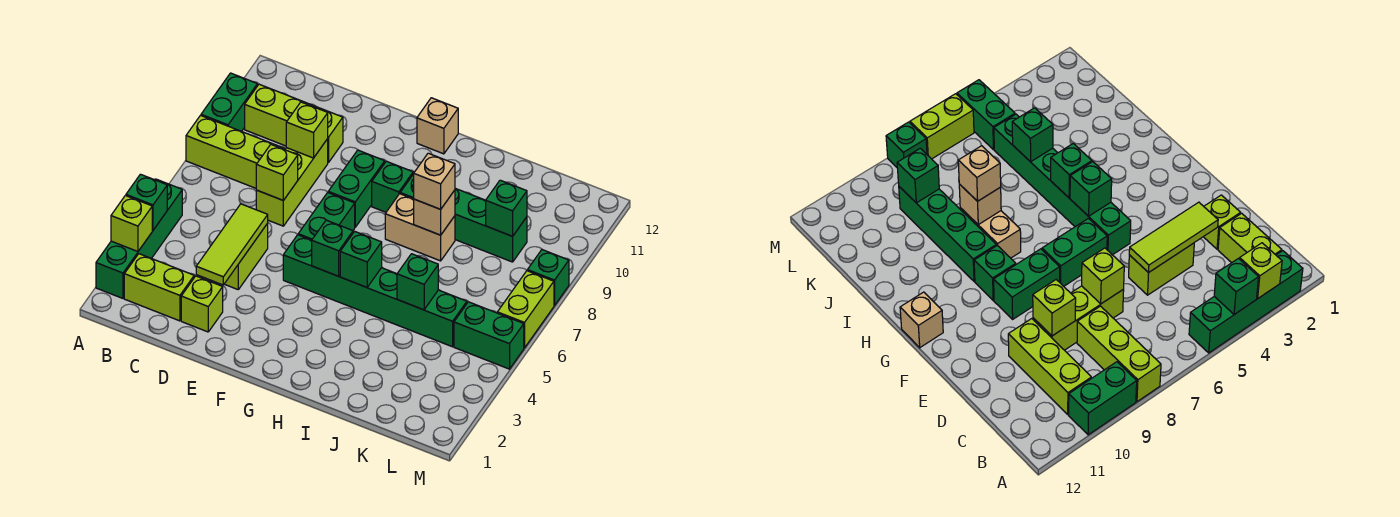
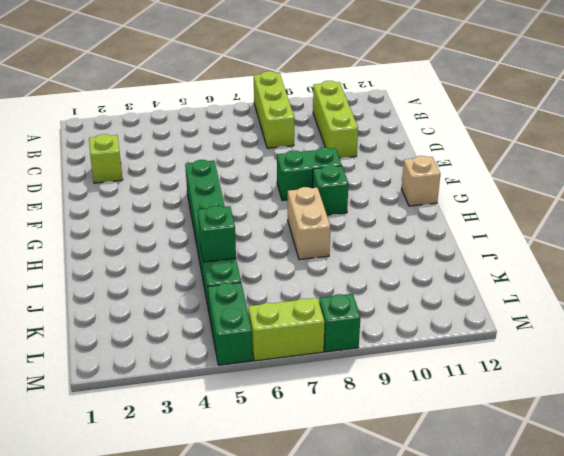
none -> green 1x4 brick [96,179,182,298]
none -> green 1x2 brick [201,73,257,131]
none -> lime 1x2 brick [124,254,194,321]

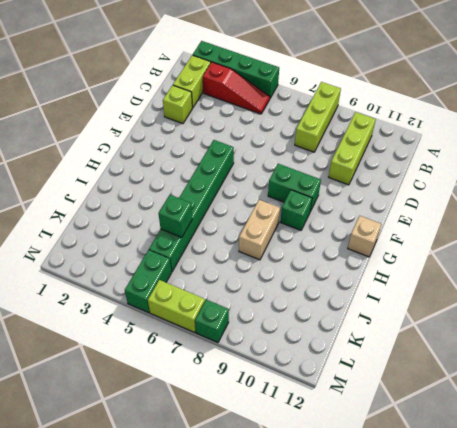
red 1x3 slope [203,62,270,114] -> none
none -> green 1x2 brick [201,73,257,131]
none -> lime 1x2 brick [225,223,268,289]
none -> lime 1x3 brick [256,139,328,226]

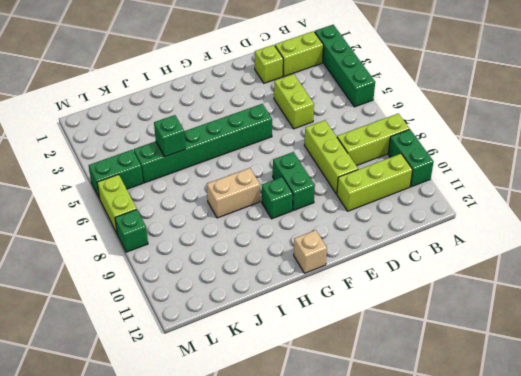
none -> green 1x2 brick [298,193,355,240]
none -> green 1x4 brick [400,174,527,262]
none -> lime 1x1 brick [111,196,152,251]

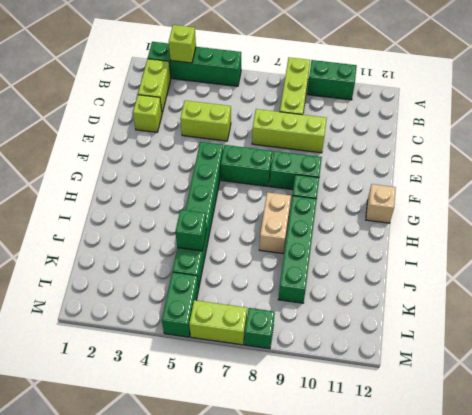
none -> lime 1x3 brick [245,84,343,163]
none -> green 1x1 brick [126,174,167,230]
none -> lime 1x3 tile [196,204,268,285]

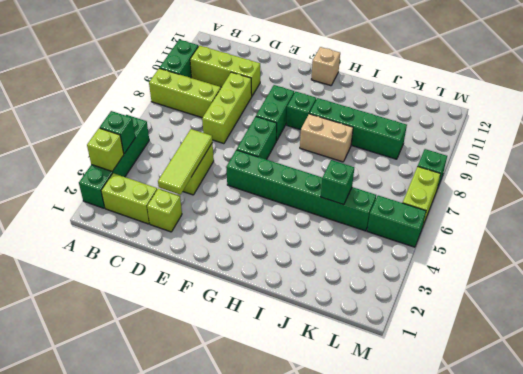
none -> lime 1x1 brick [256,145,298,200]
none -> lime 1x1 brick [286,102,328,158]
none -> green 1x1 brick [312,220,353,276]

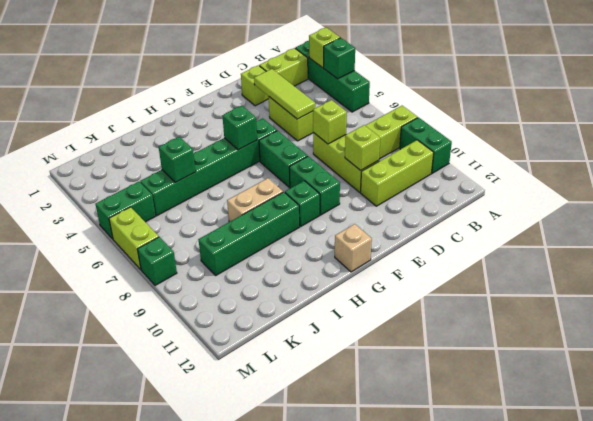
none -> green 1x1 brick [340,231,382,287]
none -> tan 1x1 brick [414,190,455,235]
none -> green 1x1 brick [486,180,527,236]

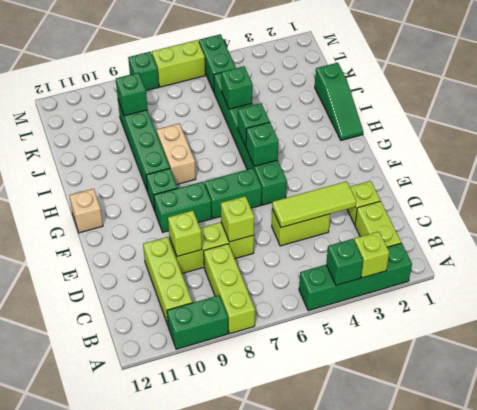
green 1x3 slope [315,63,363,140] -> none
none -> tan 1x1 brick [414,190,455,235]
none -> tan 1x1 brick [414,153,455,209]

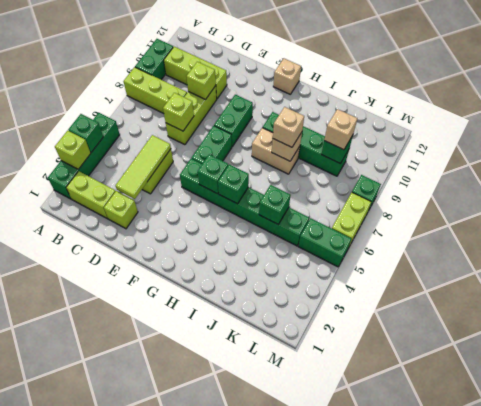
tan 1x1 brick [324,109,358,150] -> none
none -> green 1x1 brick [372,161,413,212]

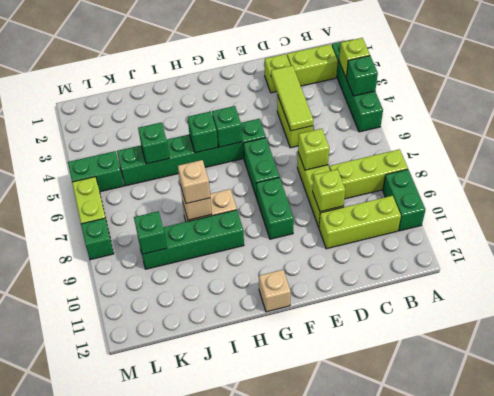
none -> green 1x1 brick [372,161,413,212]

